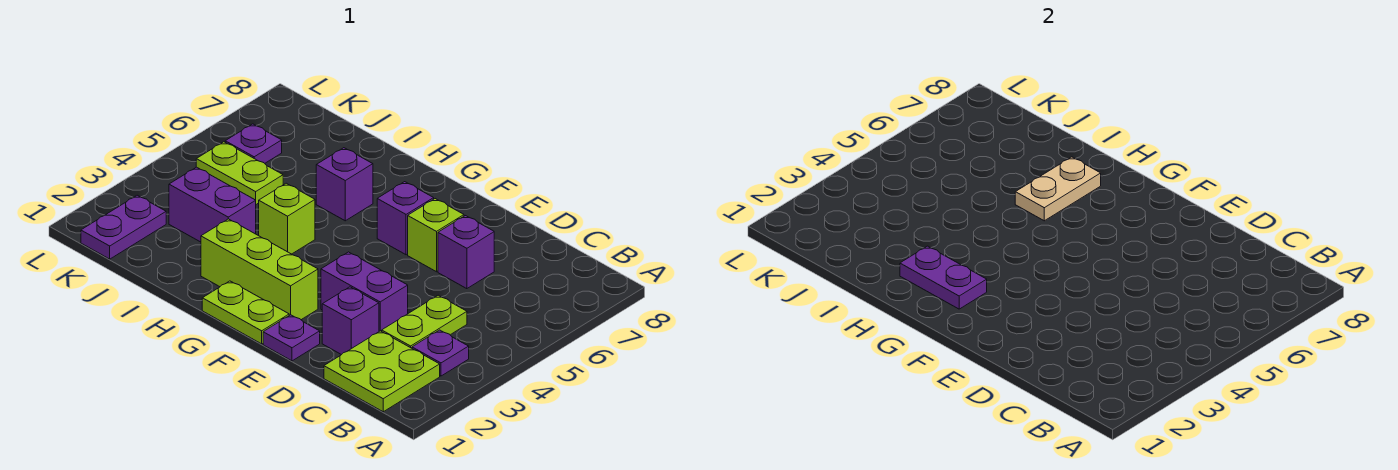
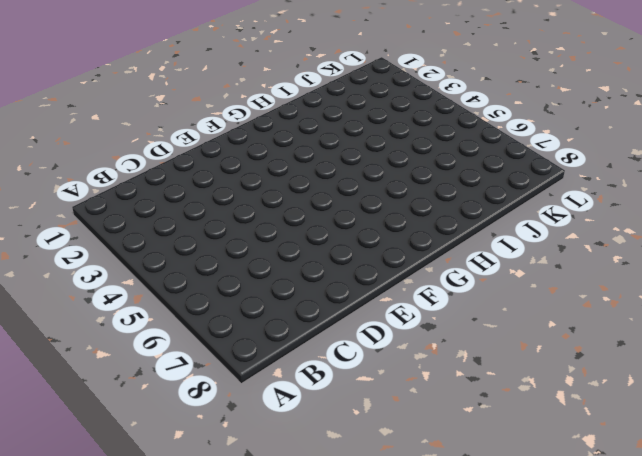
none -> lime 2x2 plate [324,331,440,412]
none -> purple 1x1 plate [412,330,469,376]
none -> lime 1x2 plate [382,295,467,348]

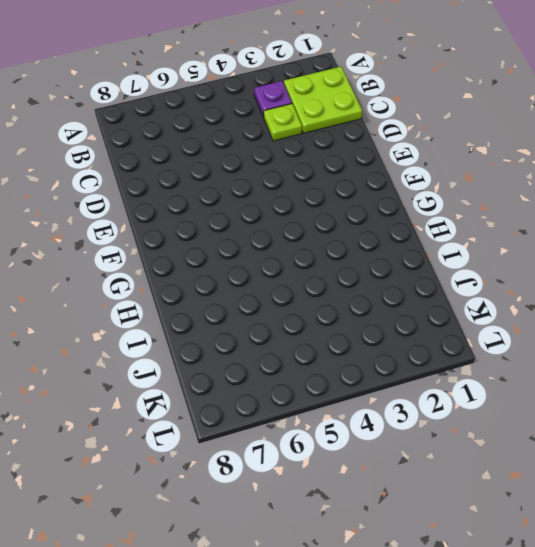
lime 1x1 plate [264,104,302,141] -> lime 1x2 plate [382,295,467,348]
none -> purple 1x1 brick [322,287,379,355]
none -> purple 1x2 brick [321,252,408,331]
none -> purple 1x1 brick [438,216,494,289]

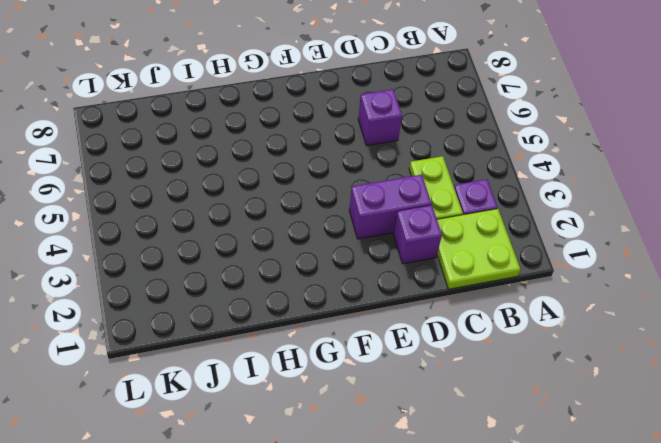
none -> purple 1x1 plate [263,315,320,361]
none -> lime 1x1 brick [408,199,464,272]
none -> lime 1x2 plate [202,281,289,344]

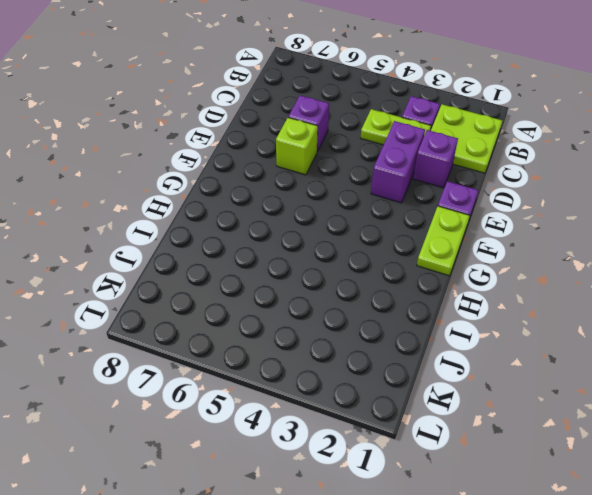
none -> lime 1x3 brick [201,219,318,320]
none -> purple 1x1 brick [377,182,434,255]
none -> lime 1x1 brick [259,183,315,254]

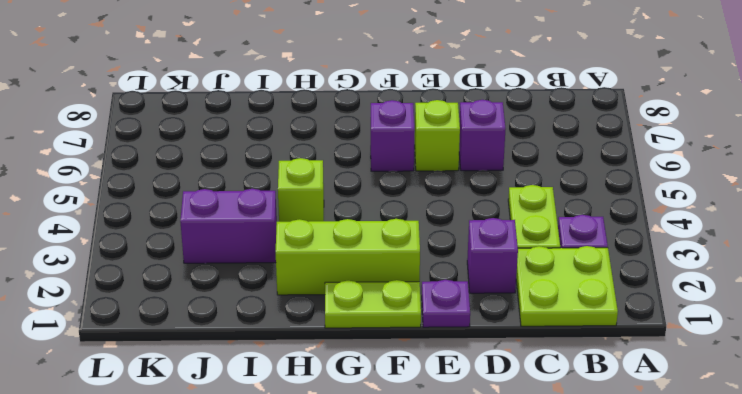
none -> purple 1x2 brick [321,252,408,331]
none -> purple 1x1 brick [316,148,373,221]
none -> lime 1x2 plate [196,142,283,204]

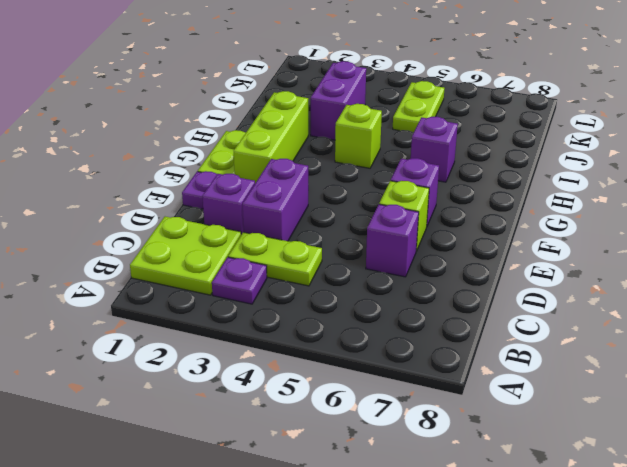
none -> purple 1x2 plate [81,195,166,259]
none -> purple 1x1 plate [225,124,282,163]
none -> purple 1x2 plate [900,246,987,309]

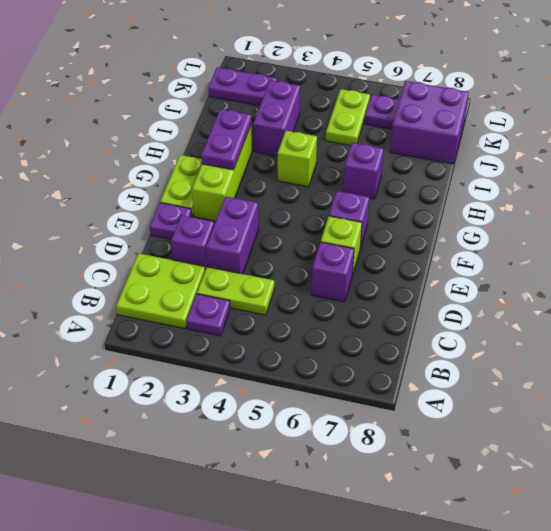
purple 2x2 brick [390,81,468,164] -> none
none -> tan 1x2 plate [1015,157,1101,221]

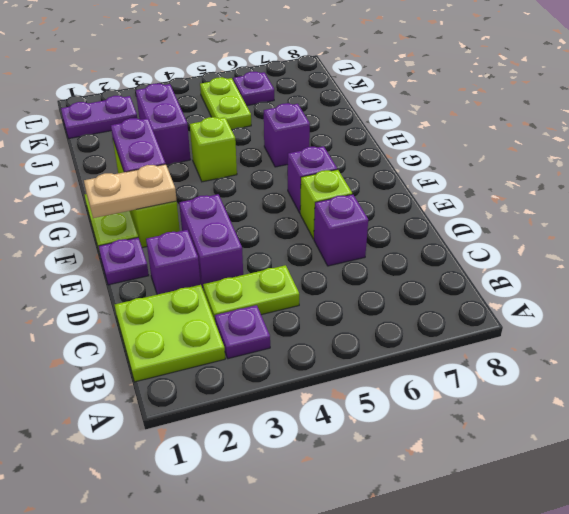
tan 1x2 plate [84,164,177,218] -> tan 1x2 plate moved to [1015,157,1101,221]

